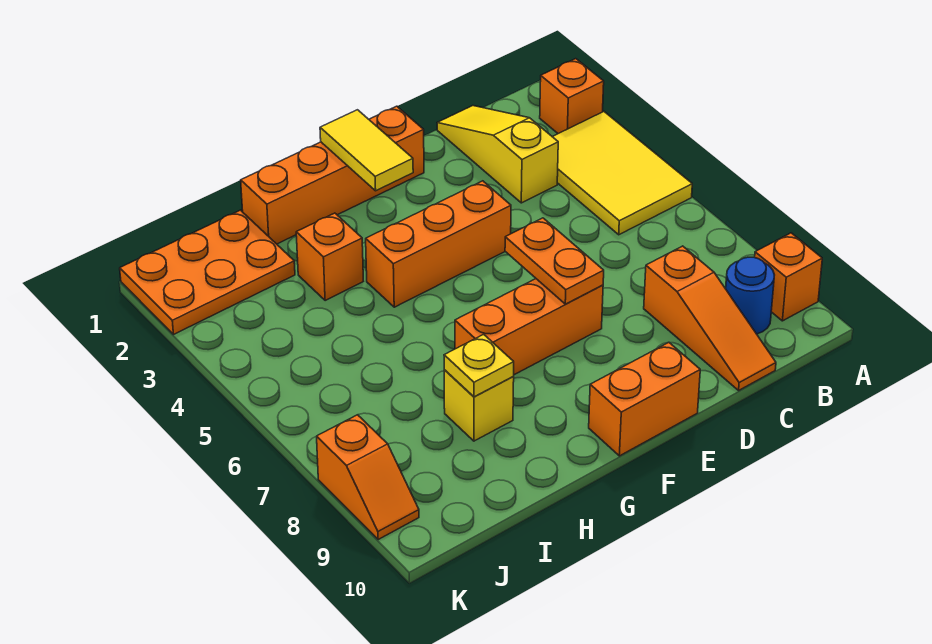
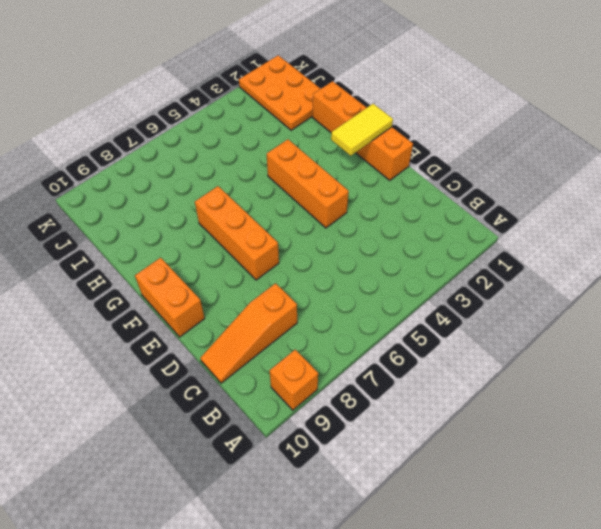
none -> orange 1x1 brick [540,59,604,134]
none -> yellow 2x3 tile [553,112,692,235]
none -> blue 1x1 round brick [726,257,774,334]

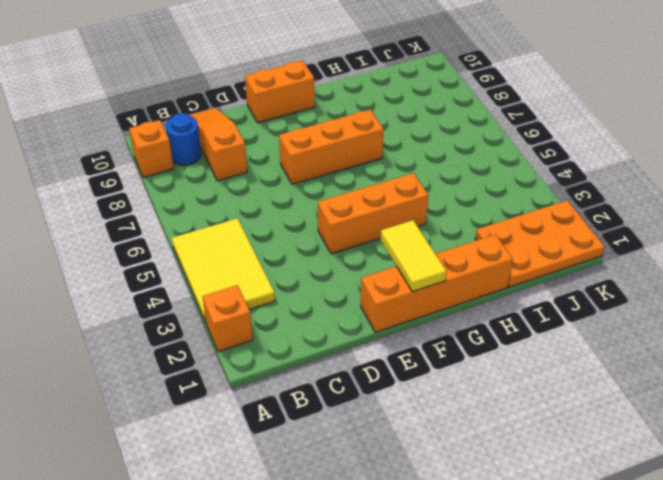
none -> yellow 1x3 slope [437,106,558,203]
none -> orange 1x1 brick [296,213,363,301]
none -> yellow 1x1 brick [444,370,514,441]

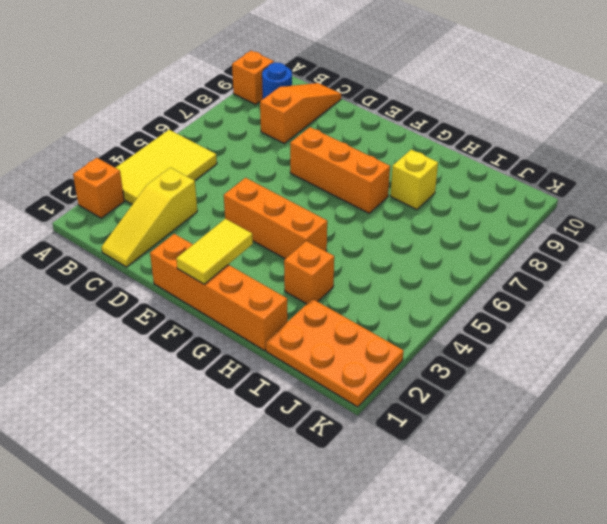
none -> orange 1x2 brick [589,342,700,456]
none -> orange 1x2 slope [317,415,419,540]
none -> orange 1x2 plate [505,218,604,304]

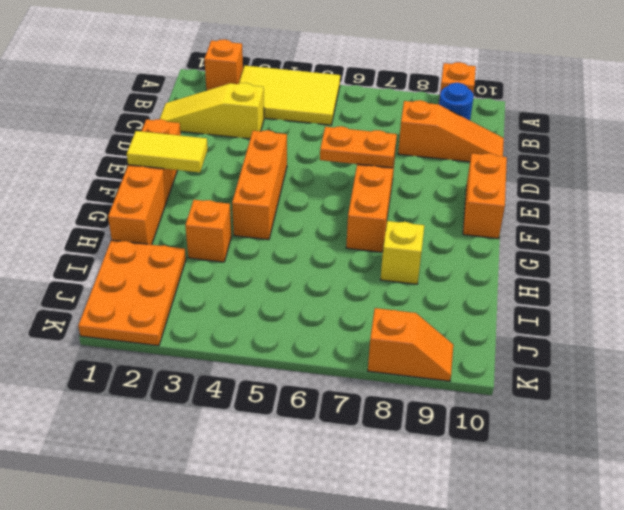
none -> yellow 1x1 plate [444,334,514,397]

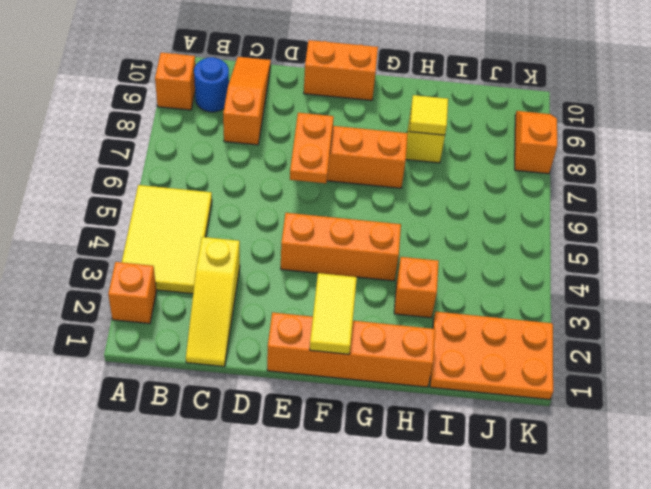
yellow 1x1 tile [410,95,448,135] -> yellow 1x1 plate [444,334,514,397]

